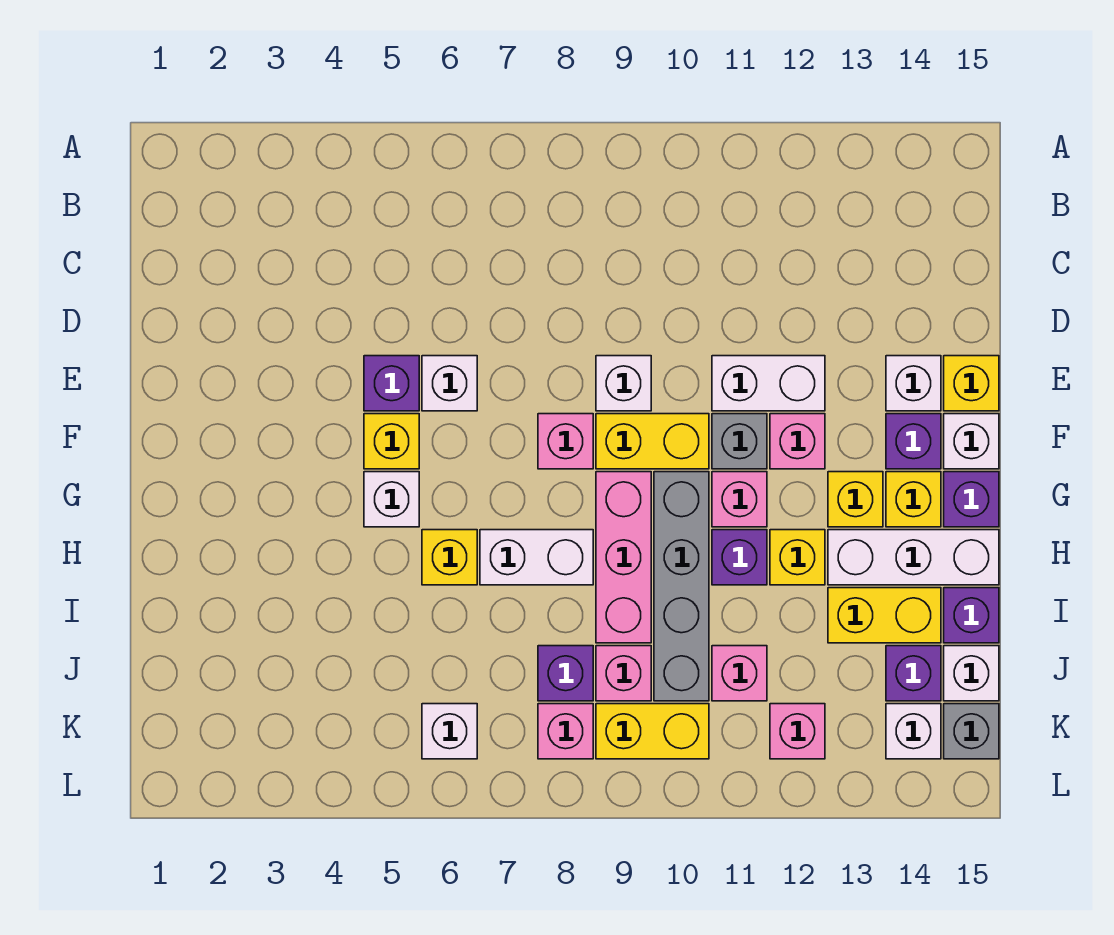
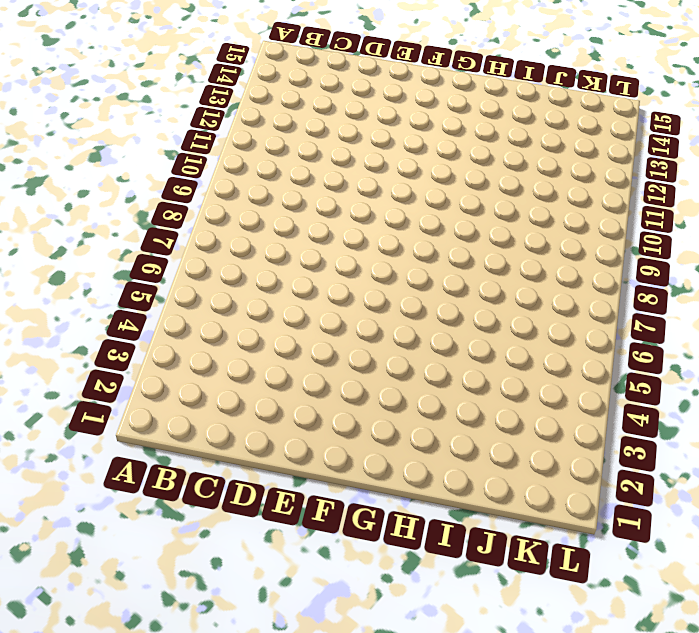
none -> purple 1x1 brick [364,356,419,411]
none -> white 1x1 brick [422,356,477,411]
none -> white 1x1 brick [596,356,651,411]
none -> white 1x2 brick [712,356,825,411]

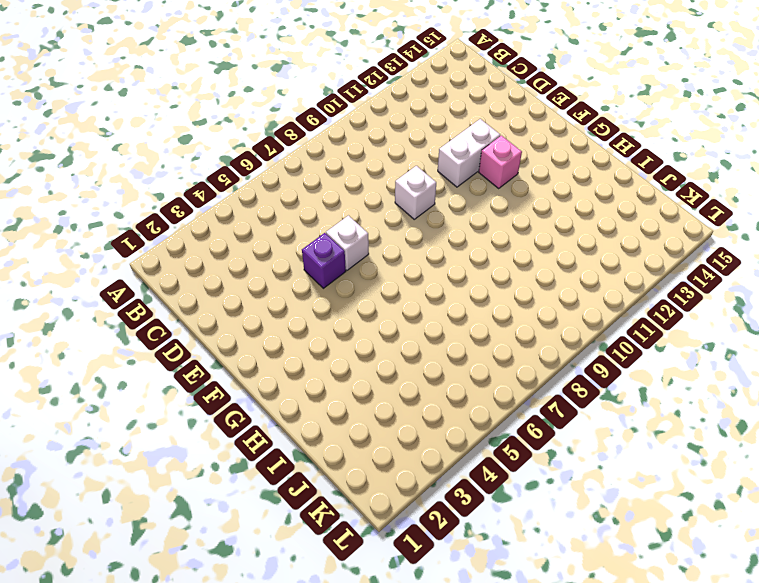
none -> white 1x1 brick [886,356,941,411]
none -> yellow 1x1 brick [944,356,999,411]
none -> yellow 1x1 brick [364,414,419,469]
none -> pink 1x1 brick [538,414,593,469]

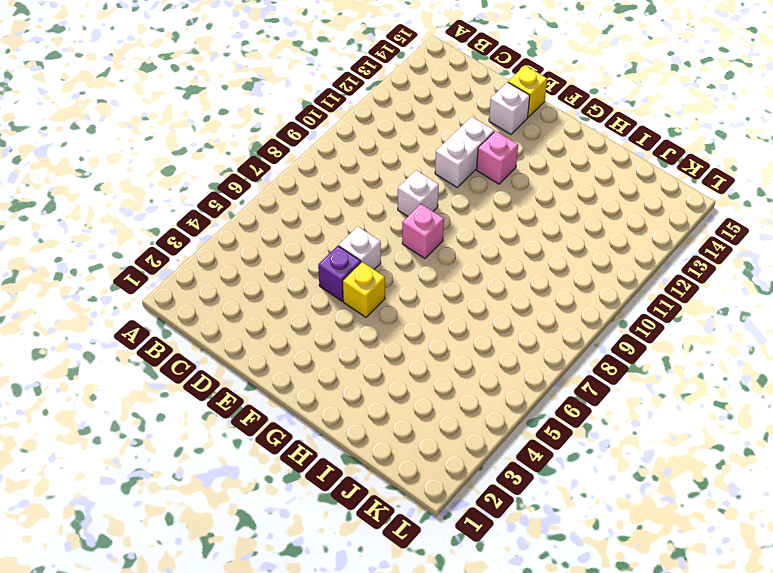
none -> yellow 1x2 brick [596,414,709,469]
none -> grey 1x1 brick [712,414,767,469]
none -> purple 1x1 brick [886,414,941,469]
none -> white 1x1 brick [944,414,999,469]

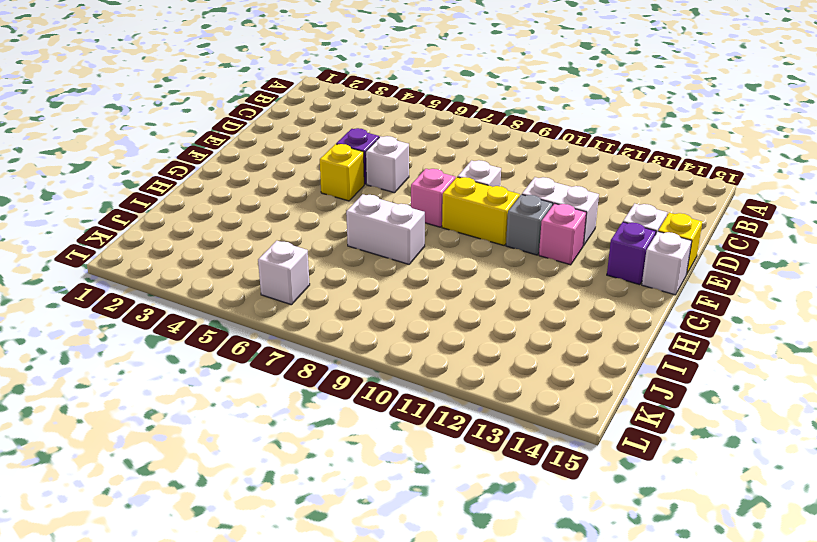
none -> white 1x1 brick [364,472,419,527]
none -> pink 1x3 brick [596,472,651,643]
none -> grey 1x4 brick [654,472,709,701]
none -> pink 1x1 brick [712,472,767,527]

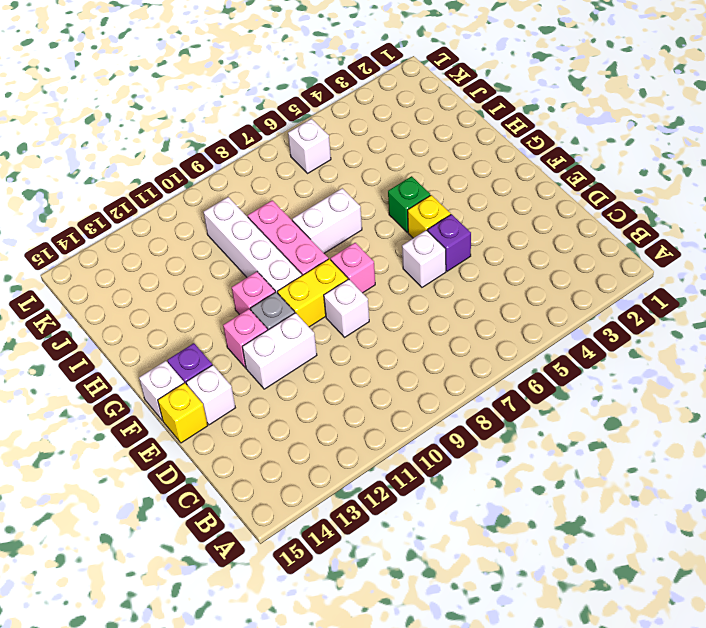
green 1x1 brick [388,176,430,232] -> white 1x1 brick [364,472,419,527]
white 1x4 brick [203,197,302,293] -> grey 1x4 brick [654,472,709,701]
none -> yellow 1x1 brick [828,472,883,527]
none -> yellow 1x1 brick [886,472,941,527]
none -> purple 1x1 brick [944,472,999,527]
none -> yellow 1x1 brick [422,530,477,585]

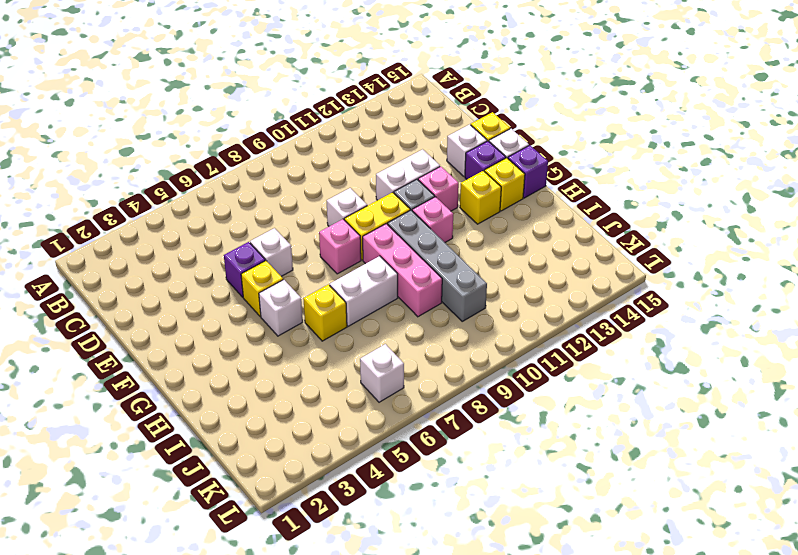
none -> purple 1x1 brick [712,530,767,585]
none -> yellow 1x1 brick [770,530,825,585]
none -> white 1x3 brick [828,530,999,585]
none -> yellow 1x2 brick [828,588,941,643]

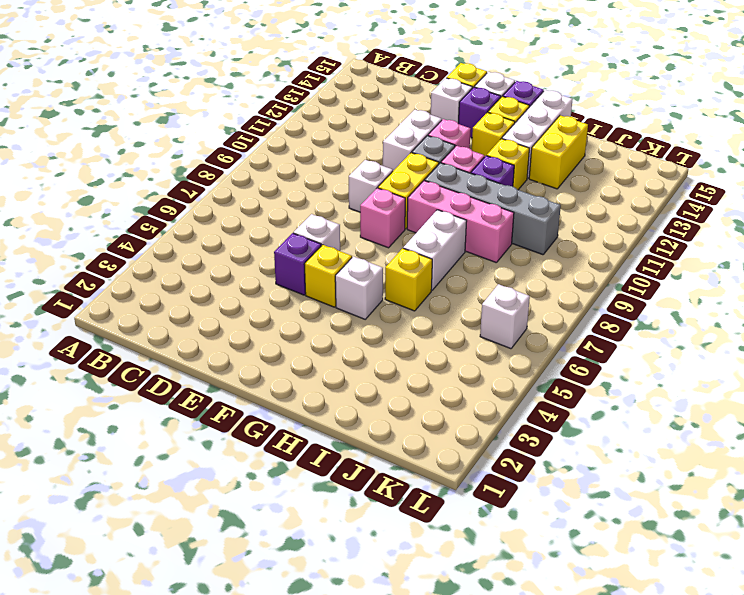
none -> purple 1x1 brick [944,588,999,643]
none -> purple 1x1 brick [538,646,593,701]
none -> pink 1x1 brick [596,646,651,701]
none -> pink 1x1 brick [712,646,767,701]

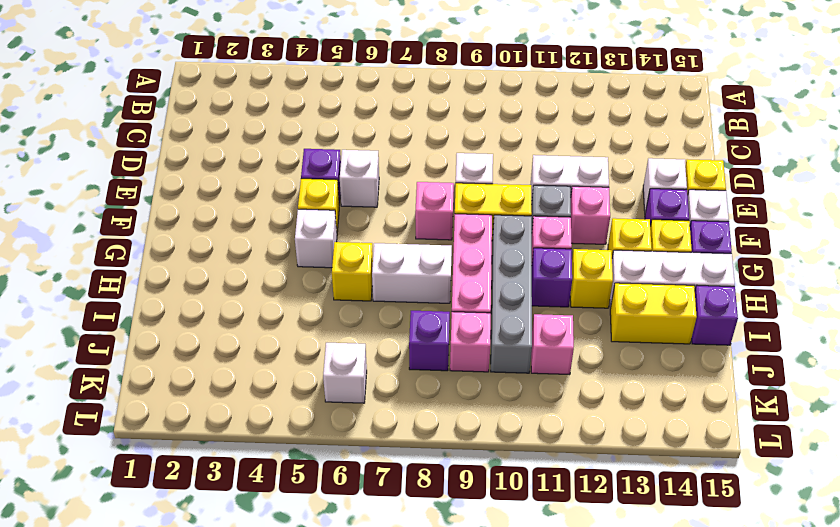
none -> purple 1x1 brick [886,646,941,701]
none -> white 1x1 brick [944,646,999,701]
none -> pink 1x1 brick [538,704,593,759]
none -> yellow 1x2 brick [596,704,709,759]

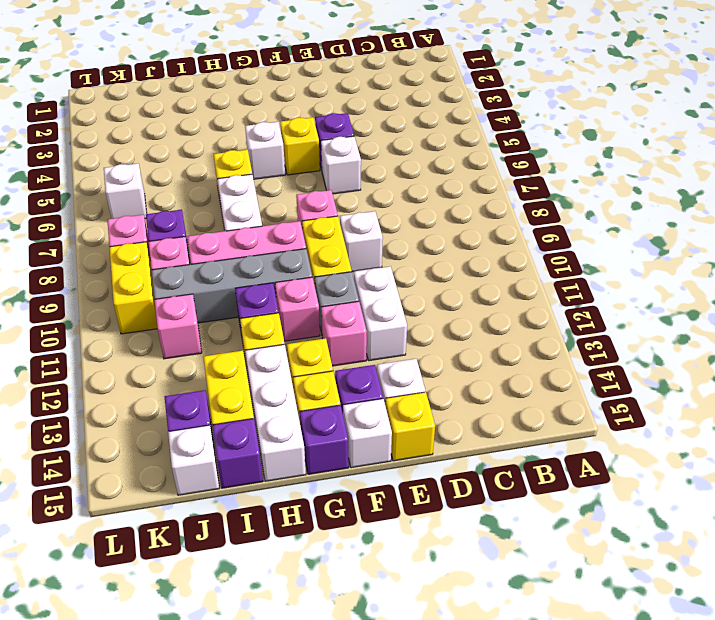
none -> pink 1x1 brick [770,704,825,759]
none -> white 1x1 brick [886,704,941,759]
none -> grey 1x1 brick [944,704,999,759]

